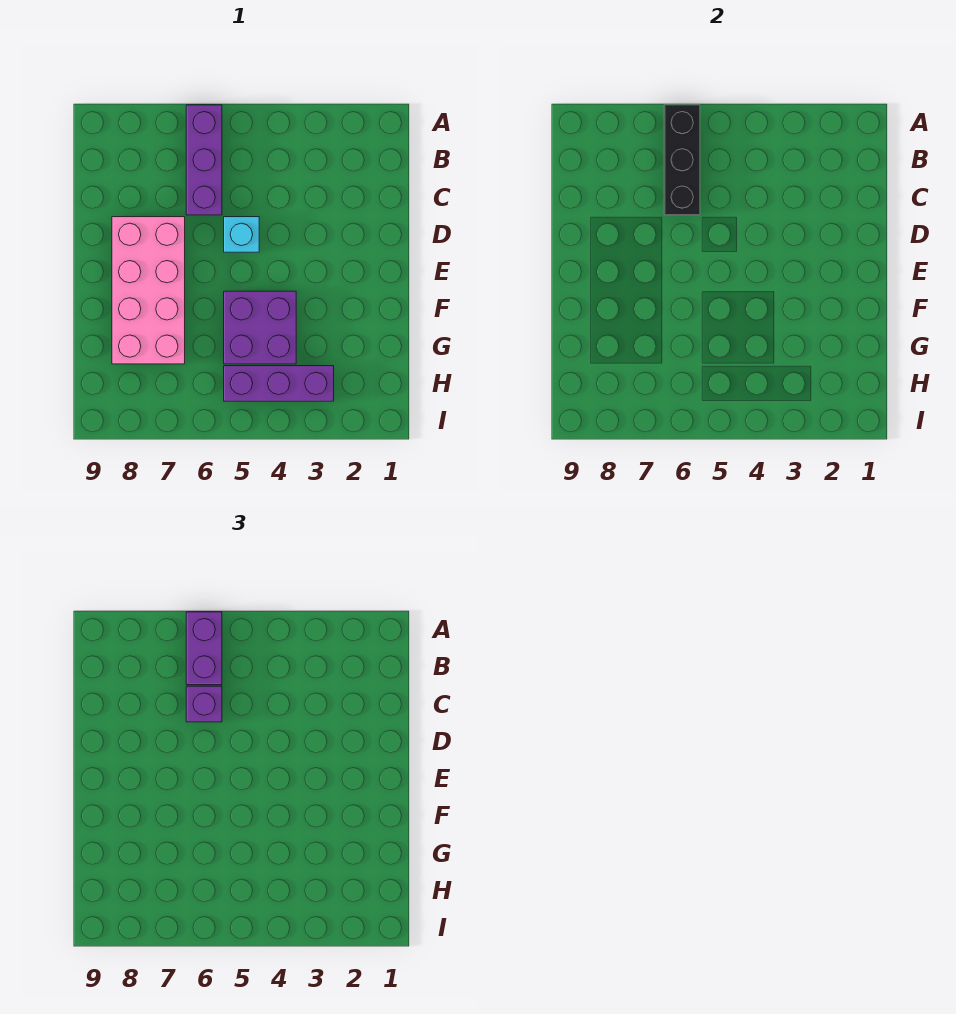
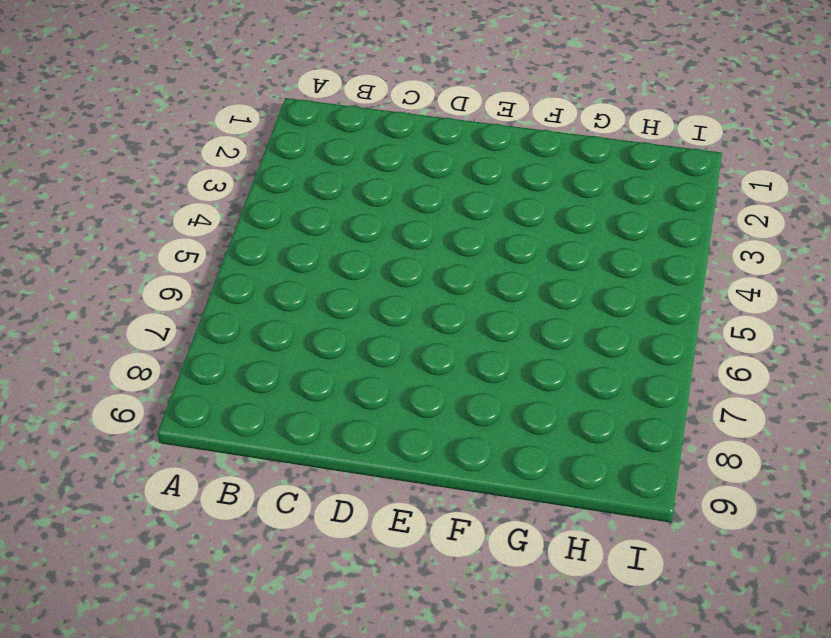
none -> purple 1x3 brick [186,105,222,215]
none -> cyan 1x1 brick [224,217,259,252]

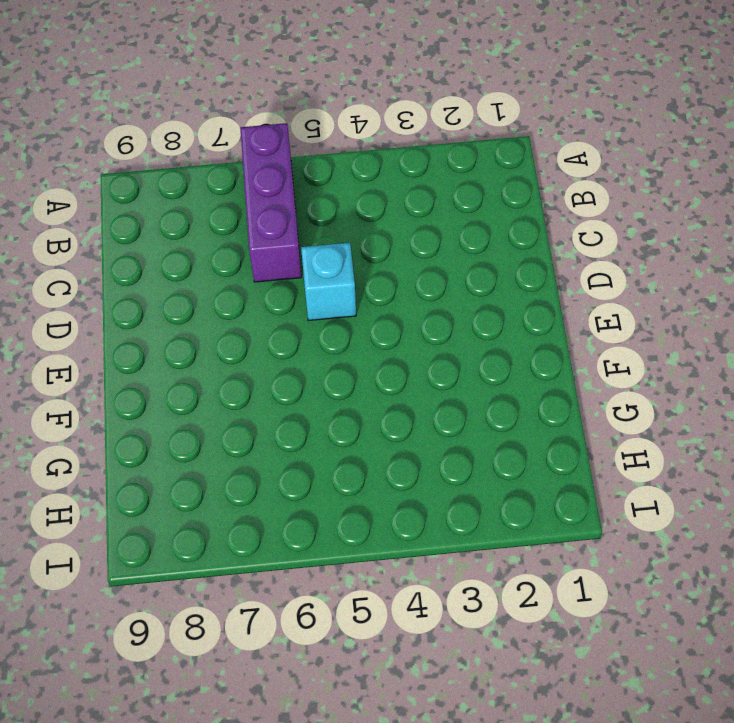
none -> pink 2x4 brick [112,217,185,364]
none -> purple 2x2 brick [224,291,296,364]

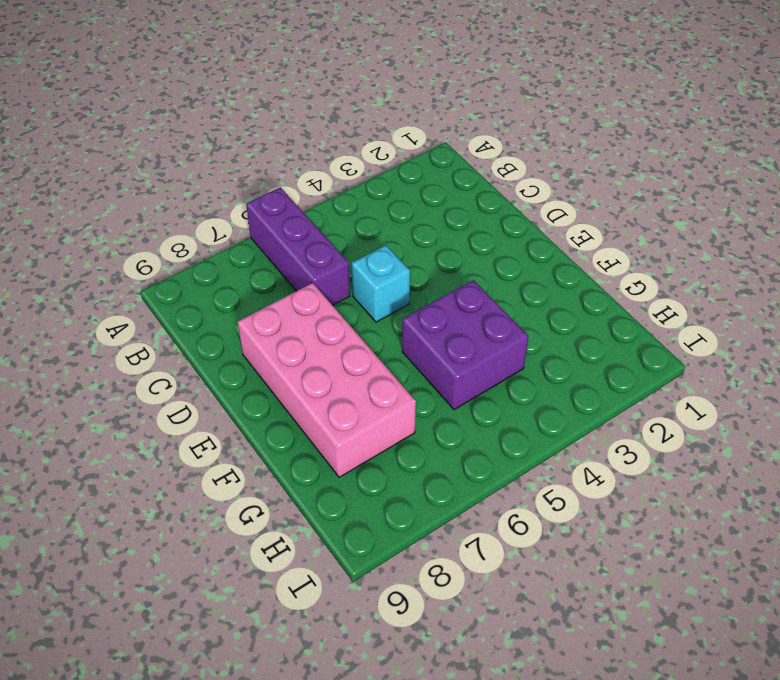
none -> purple 1x3 brick [224,366,334,401]
none -> black 1x3 brick [664,105,700,215]

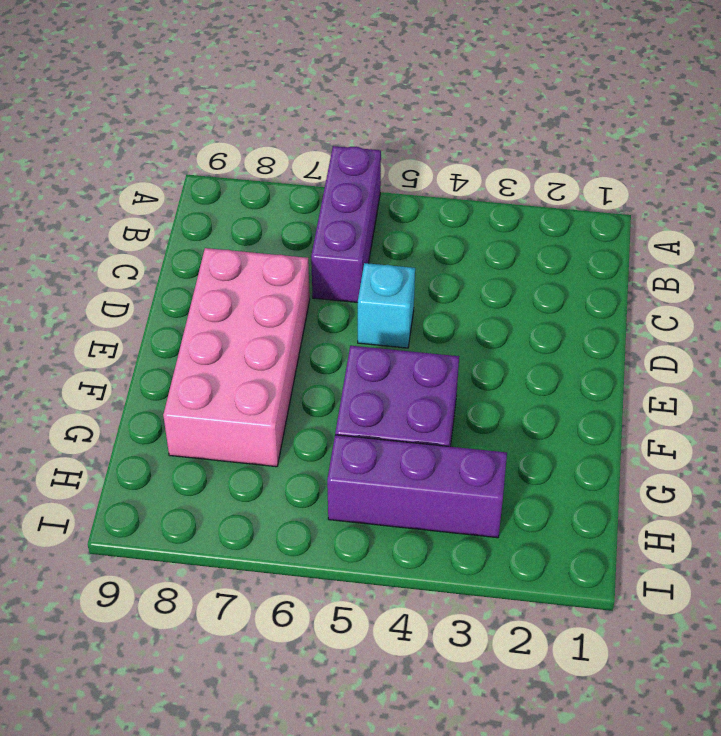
none -> black 1x3 brick [664,105,700,215]
none -> purple 1x2 brick [186,612,222,685]

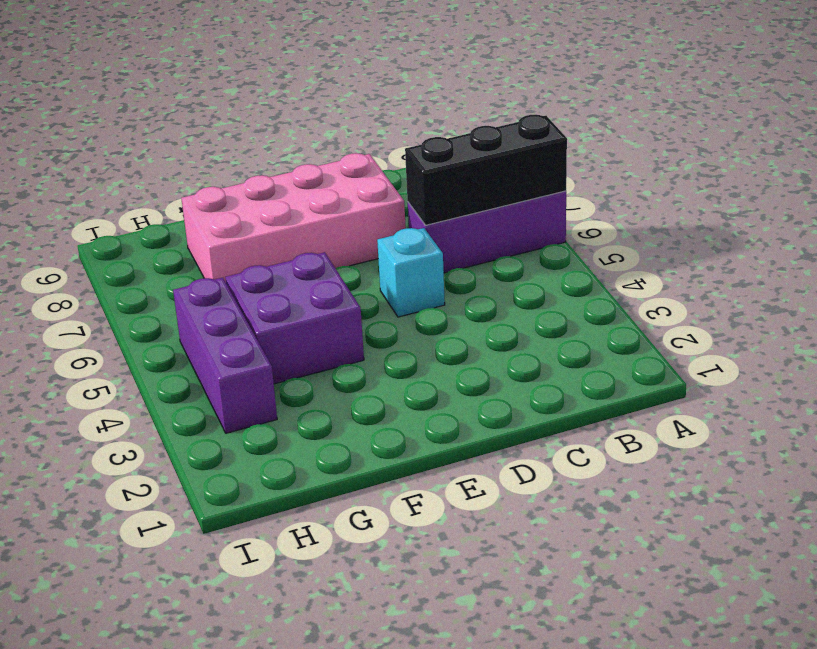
none -> purple 1x2 brick [186,612,222,685]
none -> purple 1x1 brick [186,686,222,722]

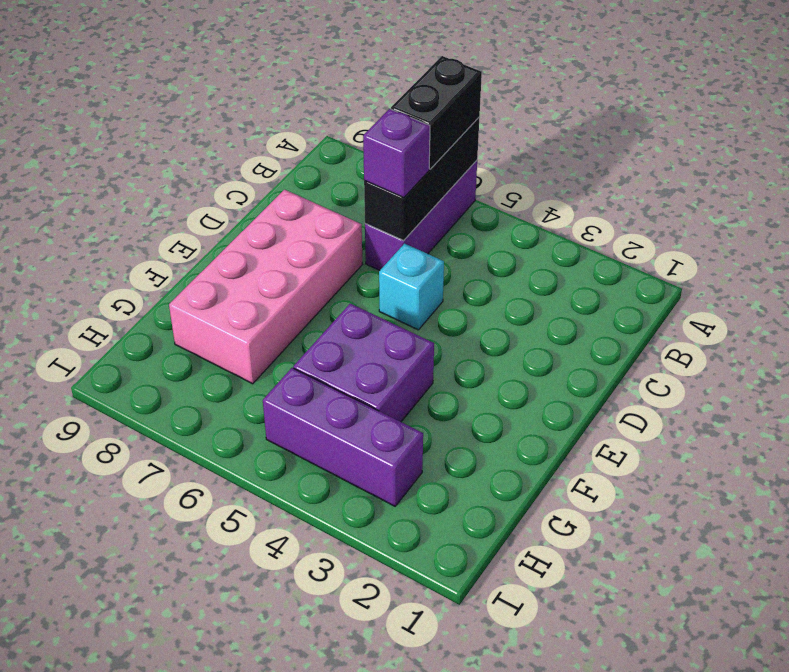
black 1x2 brick [391,56,482,169] -> purple 1x2 brick [186,612,222,685]

